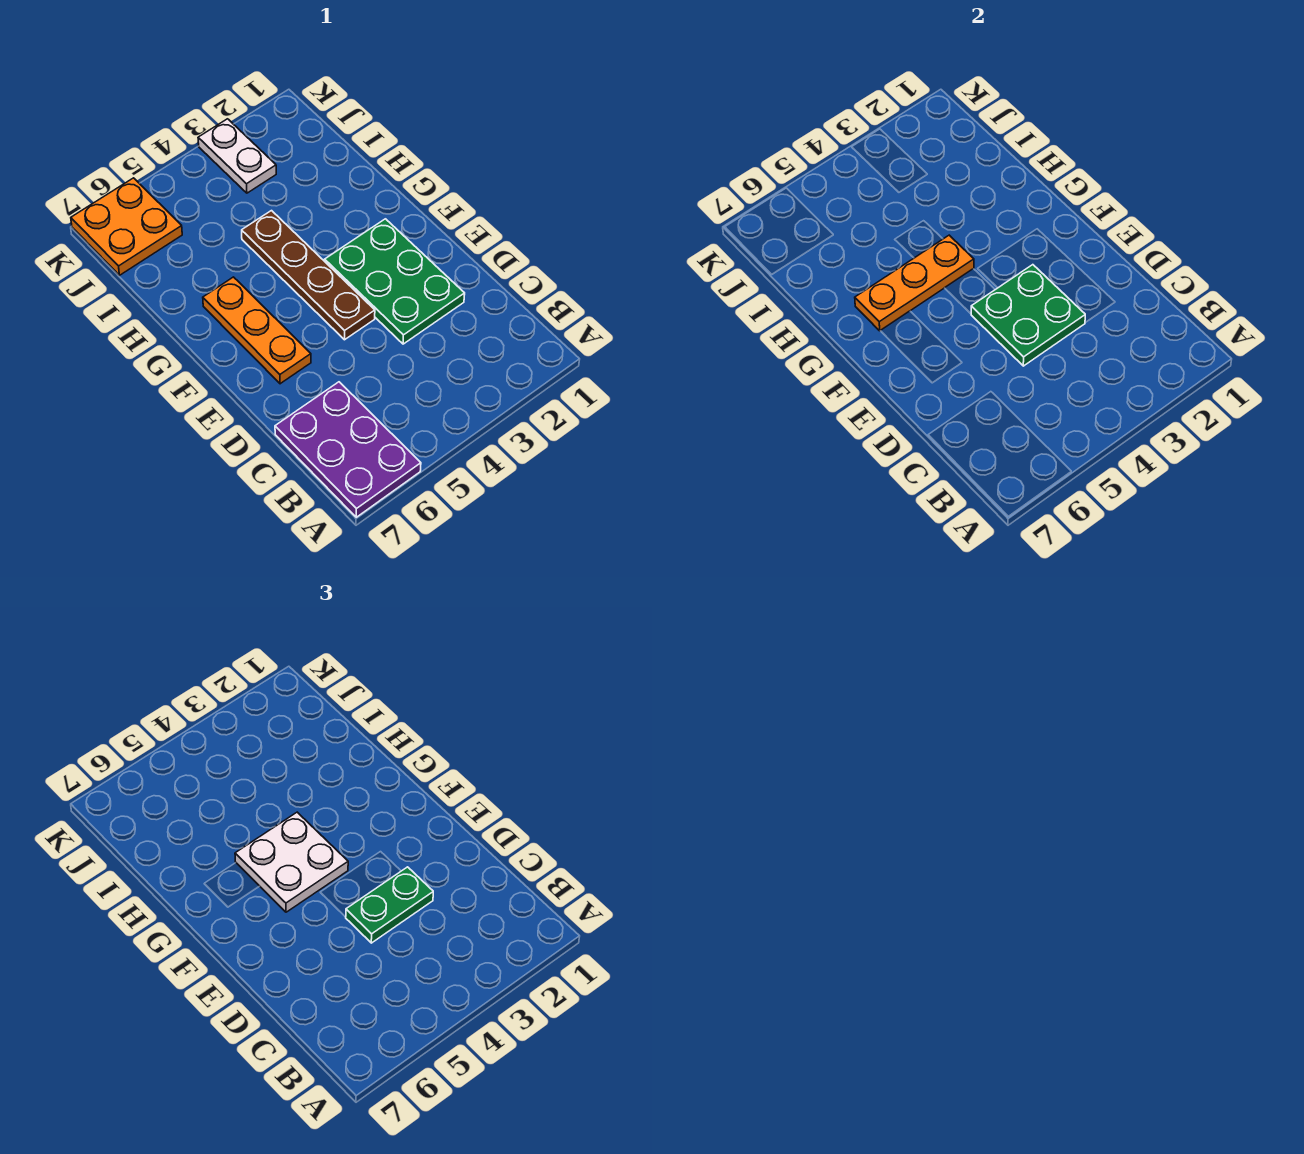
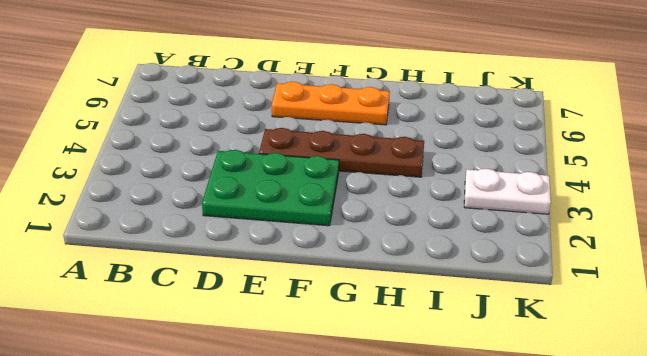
none -> purple 2x3 plate [275,382,421,517]
none -> orange 2x2 plate [71,178,182,275]

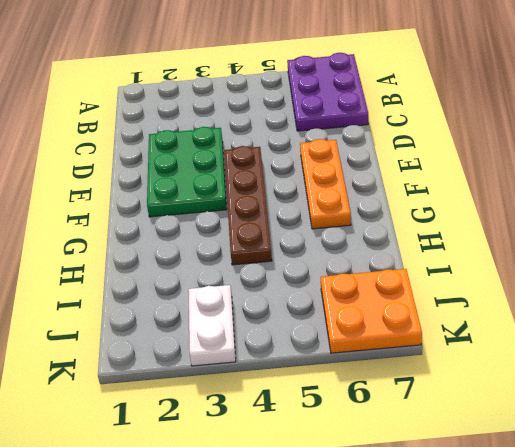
none -> green 2x2 plate [971,265,1085,366]
none -> orange 1x3 plate [855,235,974,331]

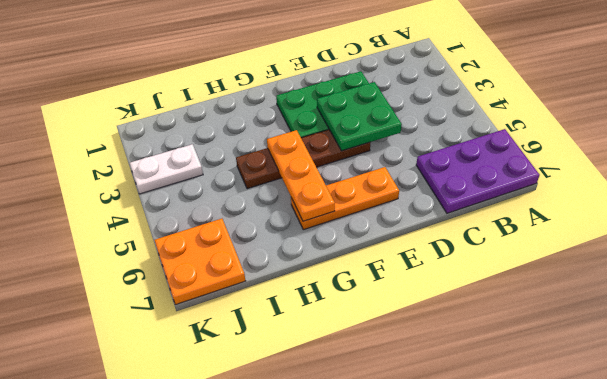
none -> green 1x2 plate [346,867,433,943]
none -> white 2x2 plate [235,812,348,912]

